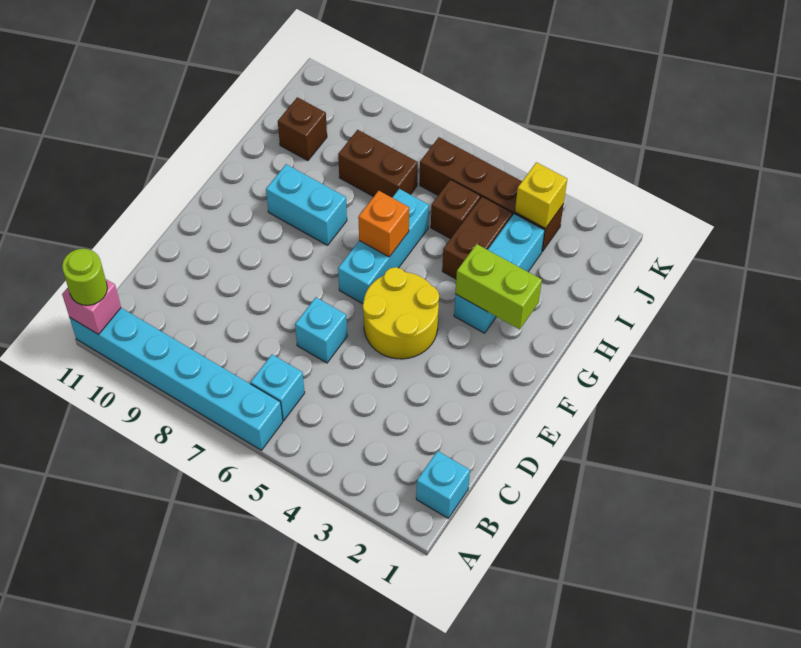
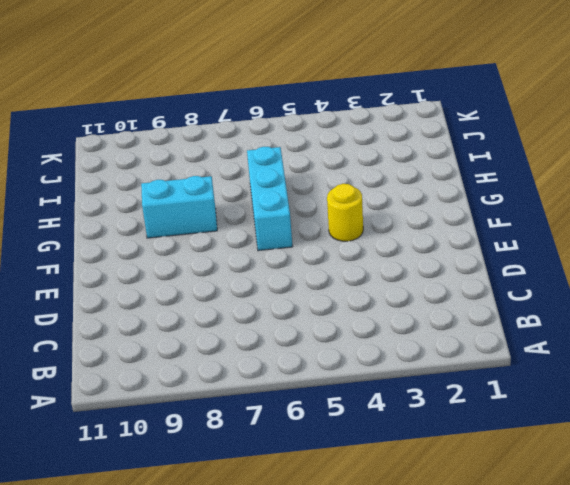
yellow 1x1 round brick [327,184,363,241] -> yellow 2x2 round brick [363,267,439,359]
none -> cyan 1x6 brick [70,308,283,450]
none -> cyan 1x1 brick [416,451,470,518]
none -> cyan 1x1 brick [250,355,305,421]

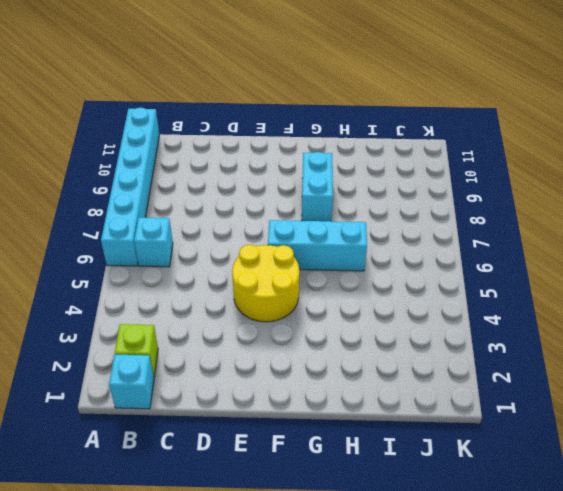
lime 1x1 brick [115,324,158,376] -> none
none -> cyan 1x1 brick [295,297,347,363]
none -> cyan 1x3 brick [454,214,545,333]
none -> brown 1x2 brick [442,197,512,279]

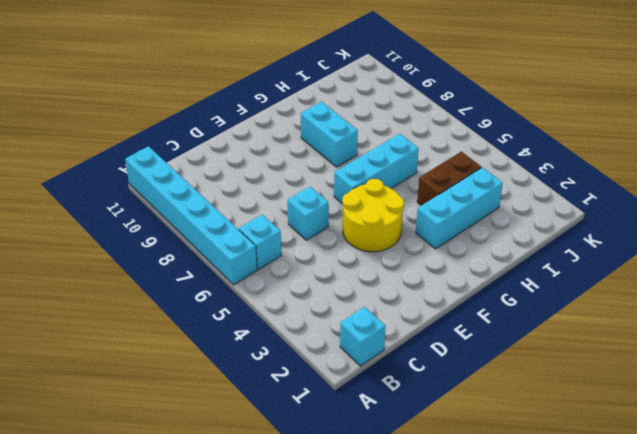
none -> brown 1x1 brick [431,180,480,239]
none -> brown 1x2 brick [338,130,418,197]
none -> brown 1x1 brick [278,97,327,161]

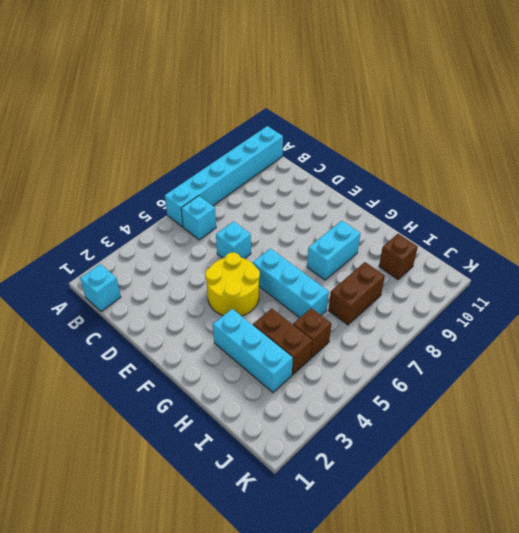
none -> brown 1x4 brick [420,137,564,251]
none -> pink 1x1 brick [62,279,121,334]
none -> lime 1x2 brick [455,244,542,329]

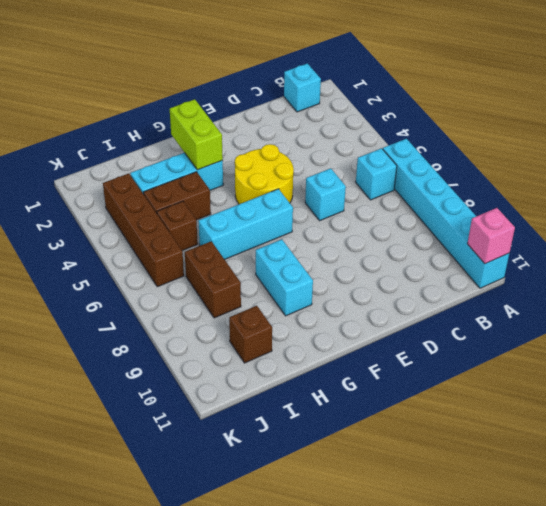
none -> orange 1x1 brick [358,191,409,257]
none -> yellow 1x1 brick [515,162,567,228]
none -> lime 1x1 round brick [62,249,107,305]

